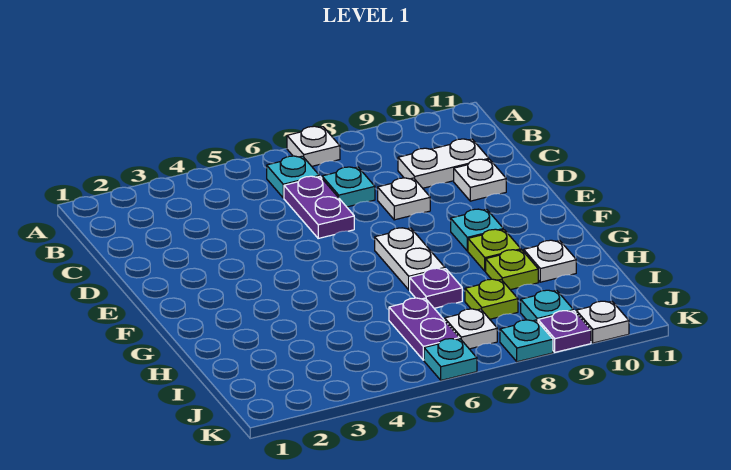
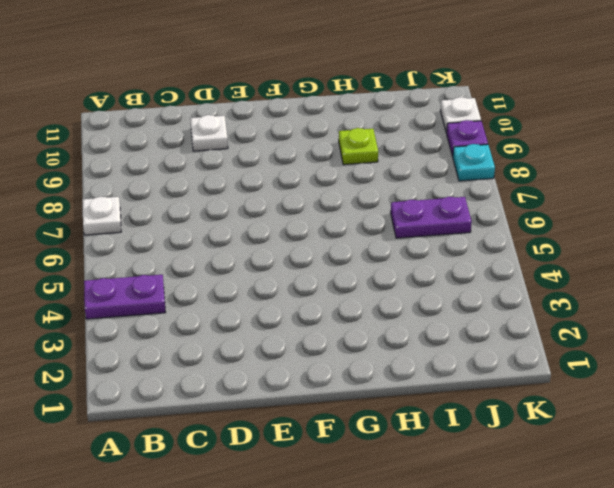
purple 1x2 plate [84,275,166,319] -> purple 1x2 plate moved to [284,176,354,238]
none -> cyan 1x1 plate [267,156,319,198]
none -> cyan 1x1 plate [322,167,375,207]
none -> white 1x2 plate [398,139,489,188]

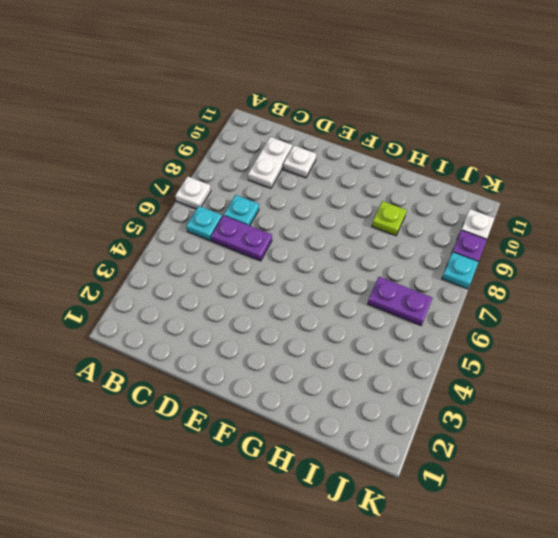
none -> white 1x1 plate [378,178,430,220]
none -> white 1x2 plate [375,228,445,290]
none -> cyan 1x1 plate [451,209,503,251]

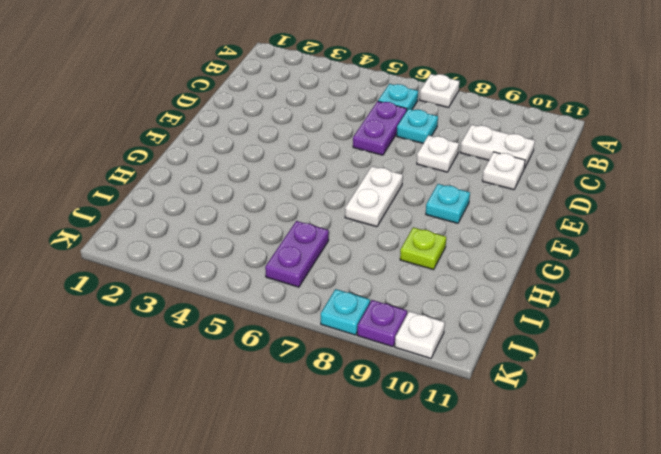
none -> lime 1x1 plate [468,229,521,271]
none -> purple 1x1 plate [410,268,462,308]
none -> white 1x1 plate [524,240,576,282]

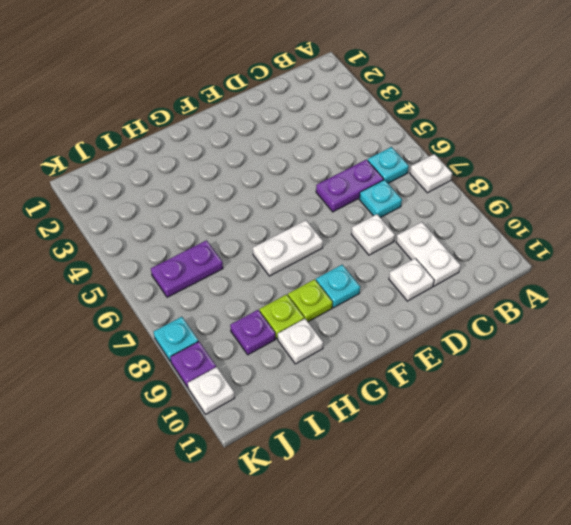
purple 1x1 plate [230,310,275,355] -> purple 1x1 plate moved to [410,268,462,308]
none -> lime 1x1 plate [465,279,518,319]
none -> white 1x1 plate [445,309,497,349]
none -> cyan 1x1 plate [521,290,573,321]

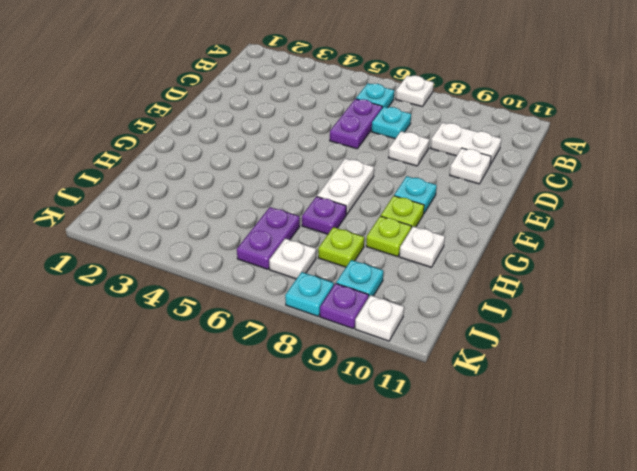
none -> cyan 1x1 plate [424,339,477,380]

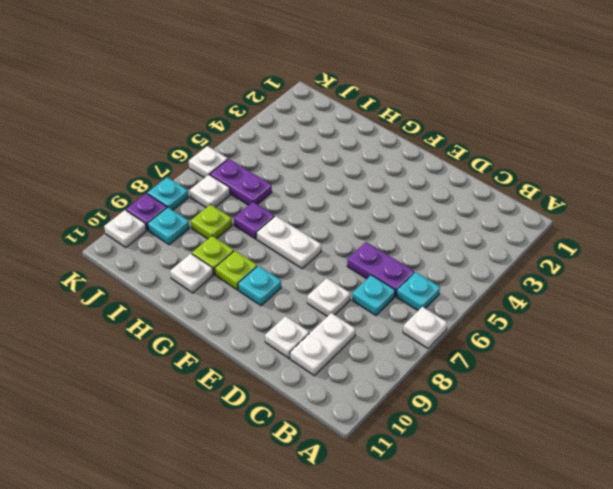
white 1x1 plate [189,146,228,178] -> cyan 1x1 plate [424,339,477,380]

